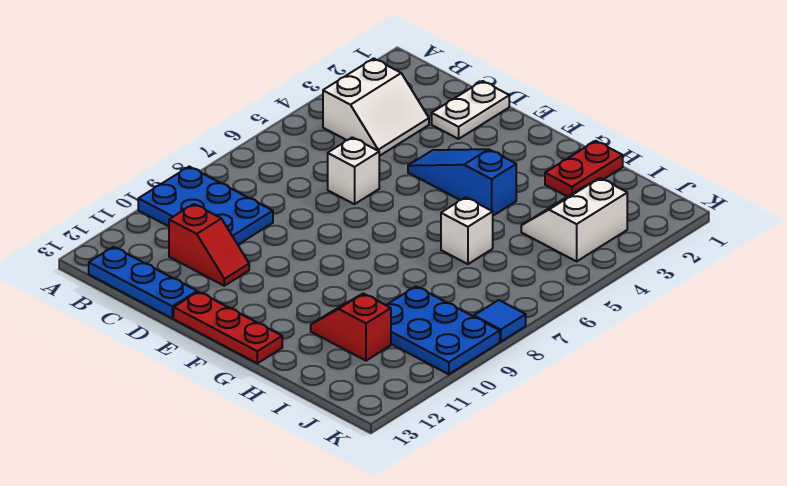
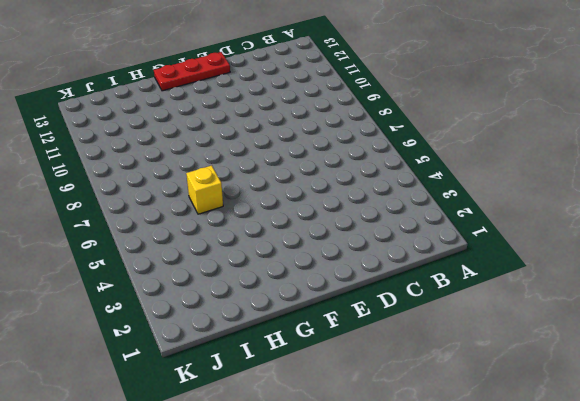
yellow 1x1 brick [186,165,223,214] -> white 1x1 brick [441,197,493,264]
none -> blue 2x3 plate [138,167,273,245]
none -> white 2x2 slope [323,58,429,156]
none -> blue 1x3 plate [89,247,197,318]

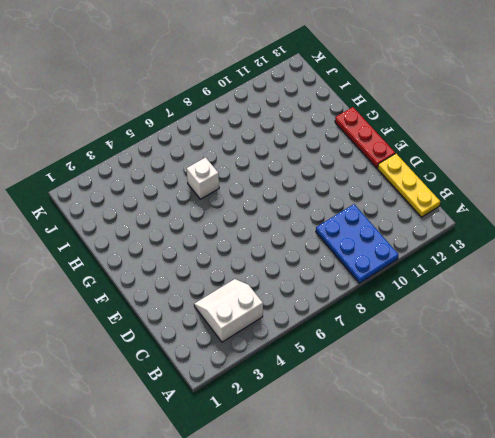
yellow 1x3 plate [378,153,440,217] -> blue 1x3 plate [89,247,197,318]
none -> red 1x2 slope [169,204,249,286]
none -> white 1x2 plate [432,81,509,139]
none -> white 1x1 brick [328,137,379,204]

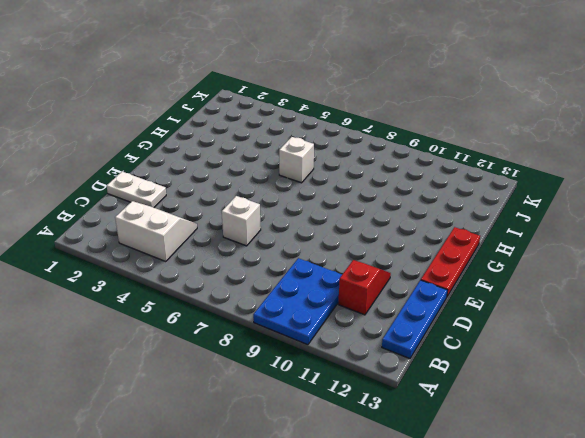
none -> blue 1x3 slope [408,149,516,216]
none -> red 1x2 plate [545,141,623,197]
none -> red 1x2 slope [311,293,391,361]

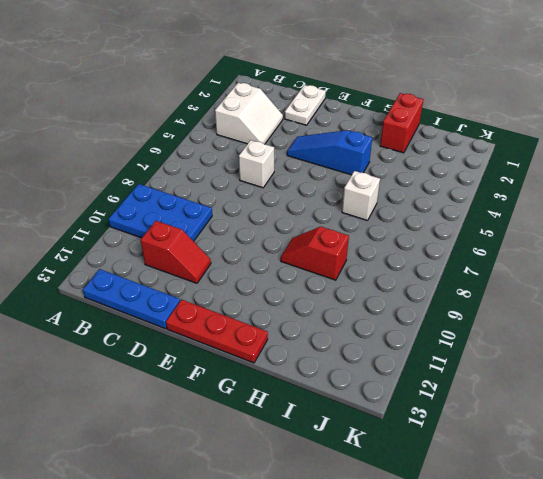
red 1x2 slope [281,227,349,280] -> red 1x2 slope moved to [311,293,391,361]
red 1x2 brick [380,93,423,153] -> red 1x2 plate [545,141,623,197]
none -> white 2x2 slope [521,178,627,261]
none -> blue 2x3 plate [386,287,500,374]
none -> blue 1x1 tile [474,300,526,342]

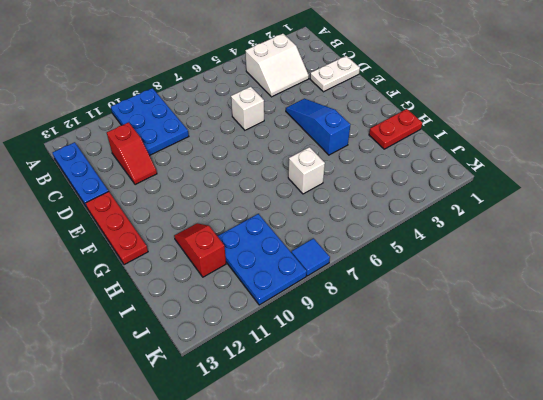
none -> white 2x2 slope [521,178,627,261]

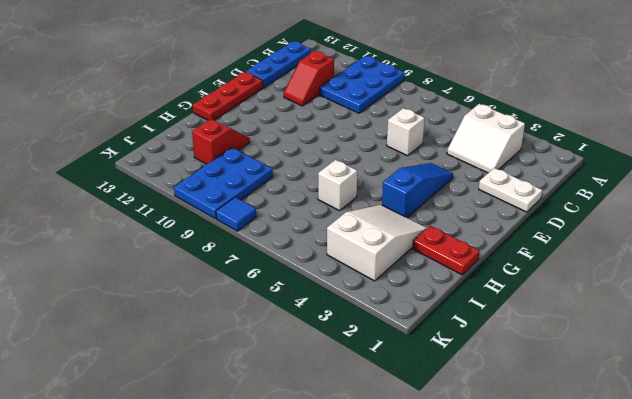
white 2x3 slope [327,205,426,281] -> white 2x2 slope [521,178,627,261]

